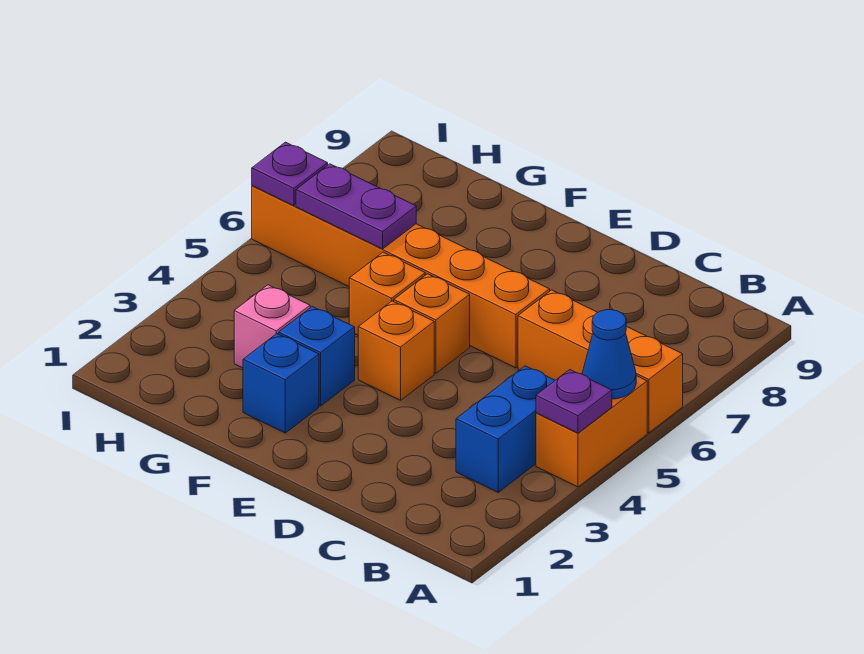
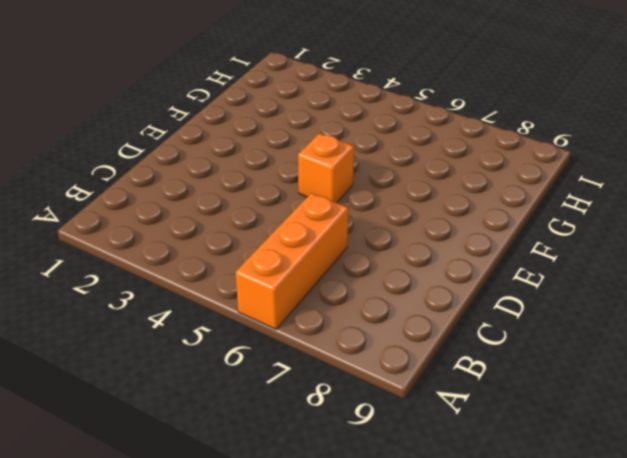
none -> orange 1x2 brick [536,376,647,487]
none -> blue 1x2 brick [456,366,555,492]
none -> orange 1x6 brick [252,186,550,368]

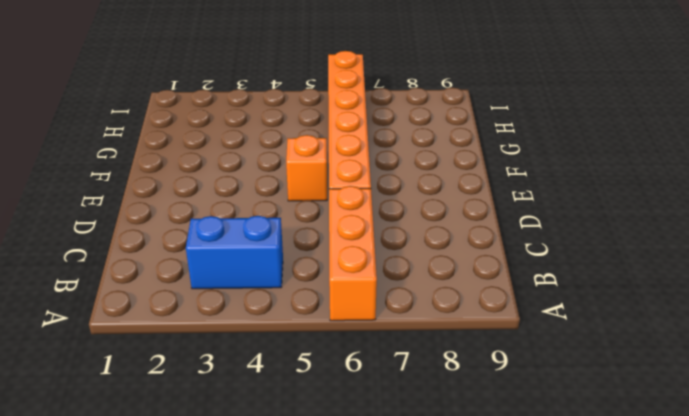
none -> orange 1x2 brick [536,376,647,487]
none -> orange 1x1 brick [358,301,434,400]
none -> blue 1x1 brick [243,334,319,433]

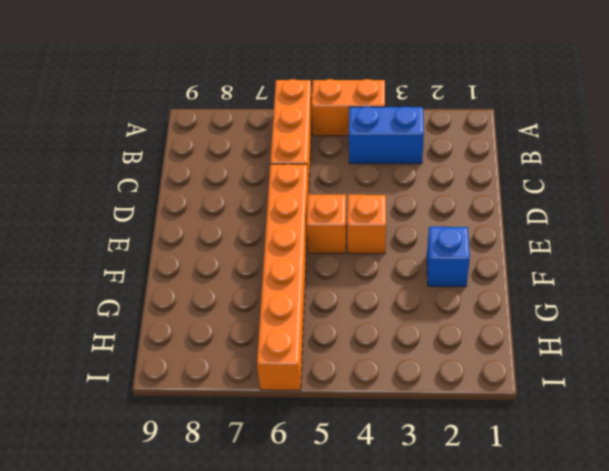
none -> blue 1x1 brick [279,306,355,406]
none -> orange 1x1 brick [349,252,425,335]
none -> pink 1x1 brick [234,285,310,368]

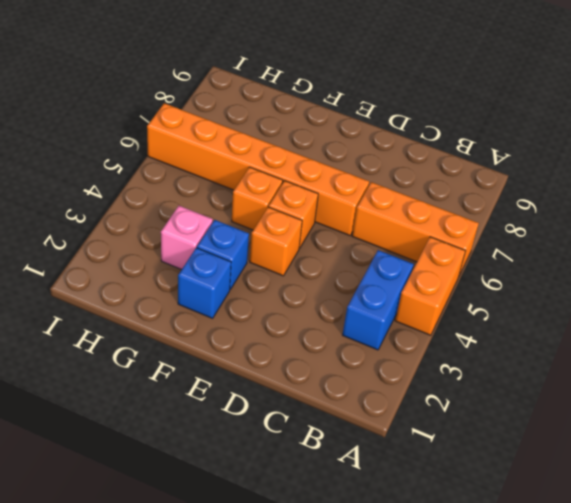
none -> purple 1x1 plate [536,370,612,433]
none -> blue 1x1 cone [582,310,636,399]
none -> purple 1x2 plate [296,164,416,249]

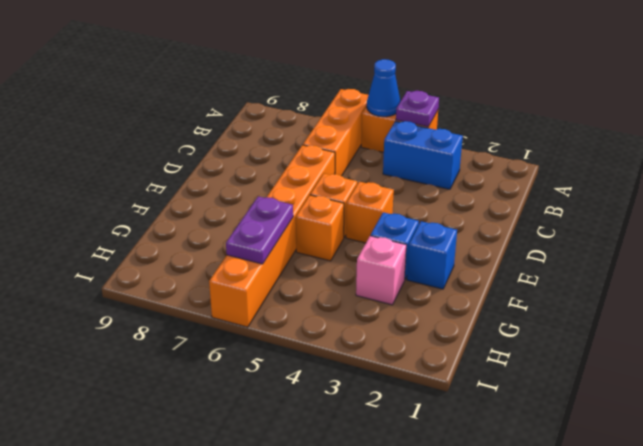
none -> purple 1x1 plate [252,142,328,206]

